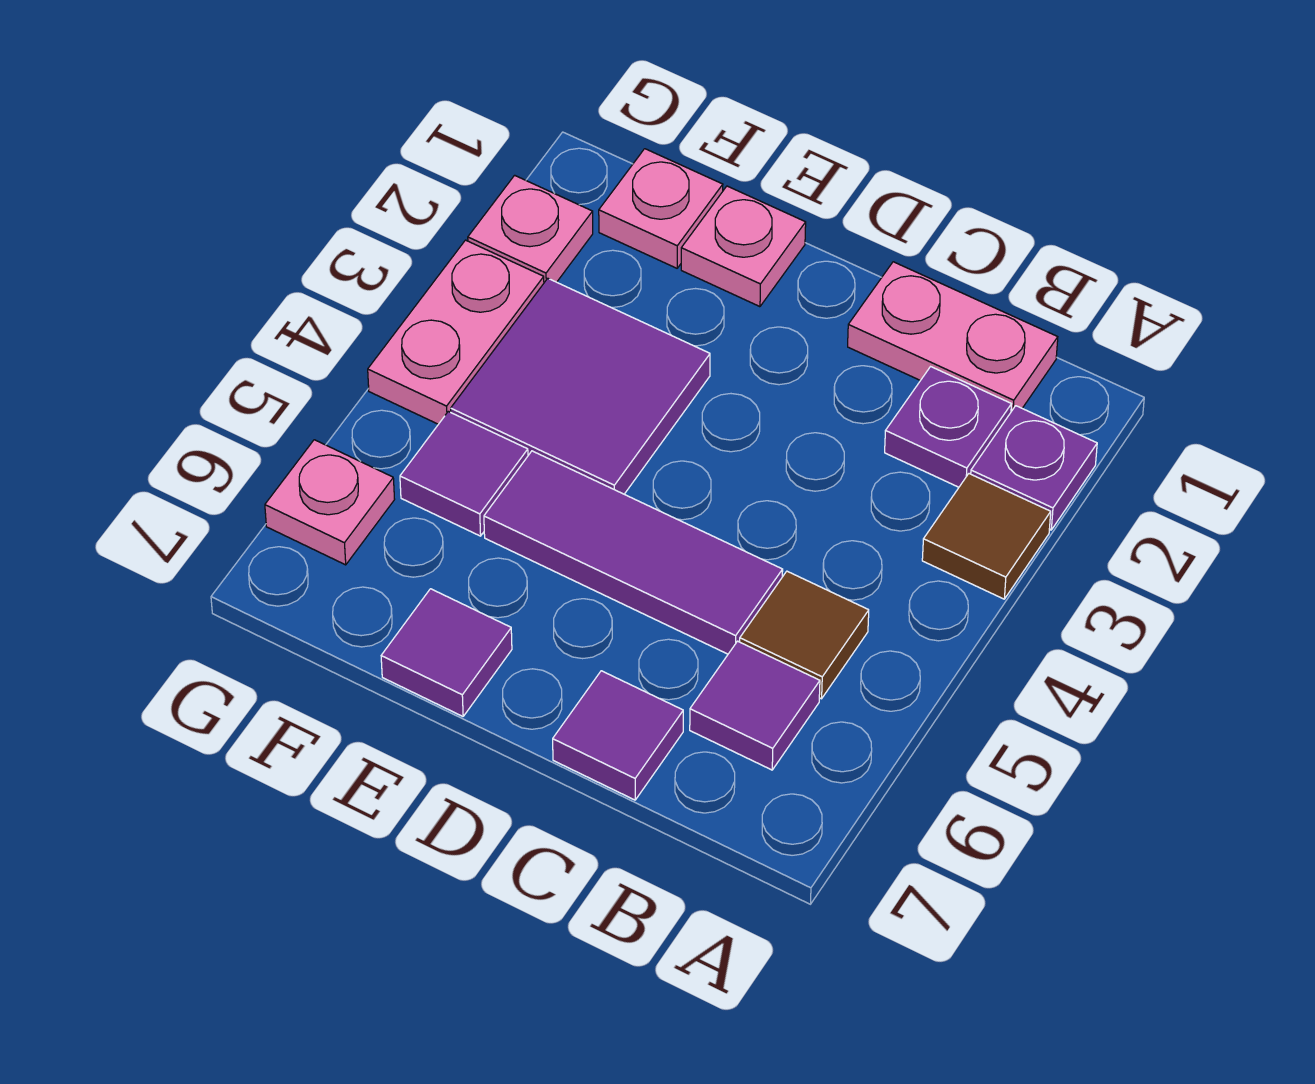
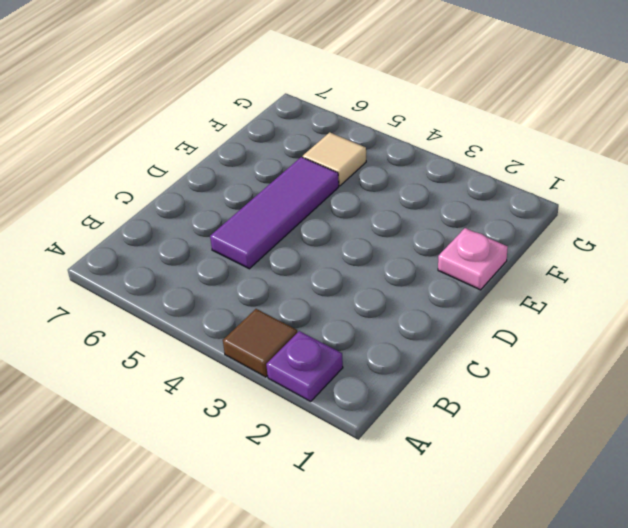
tan 1x1 tile [303,132,366,186] -> purple 1x1 tile [400,411,528,536]
none -> pink 1x2 plate [848,262,1058,411]
none -> purple 1x1 plate [885,367,1011,487]
none -> brown 1x1 tile [740,571,869,699]

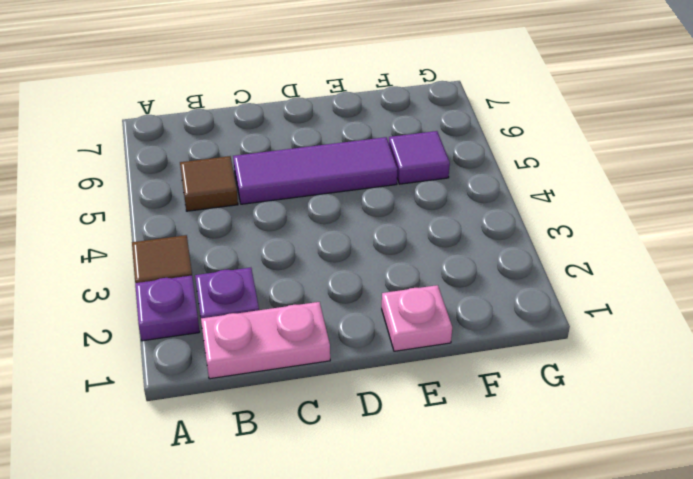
none -> purple 1x1 tile [690,641,820,770]
none -> purple 1x1 tile [553,671,683,800]
none -> purple 2x2 tile [451,279,710,494]

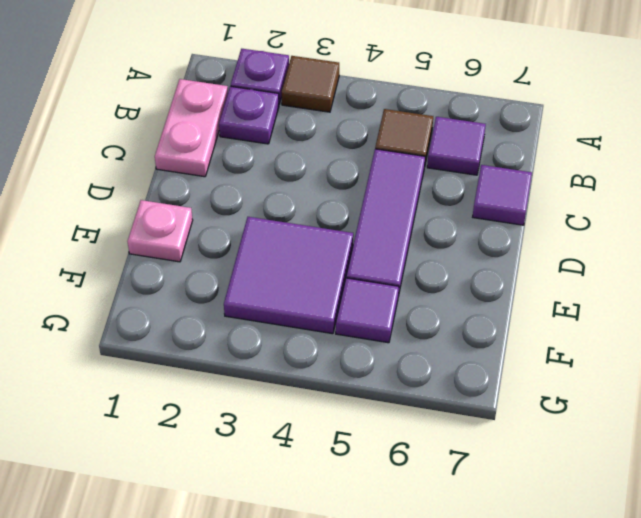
none -> purple 1x1 tile [381,589,512,716]
none -> pink 1x1 plate [599,149,723,268]
none -> pink 1x1 plate [468,175,593,282]

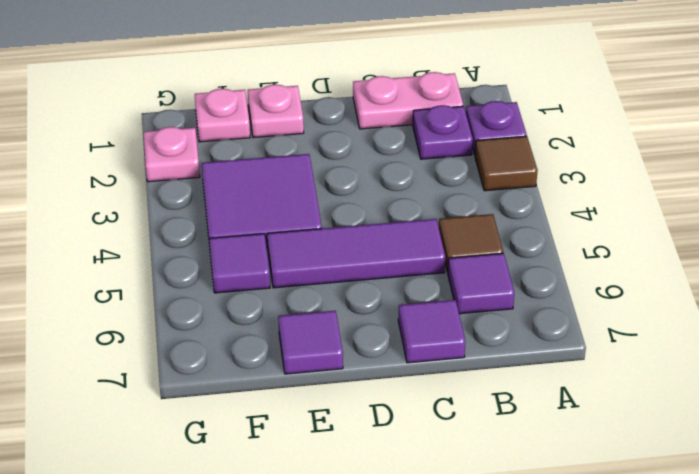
none -> pink 1x2 plate [368,240,544,424]
none -> pink 1x1 plate [265,440,395,565]

